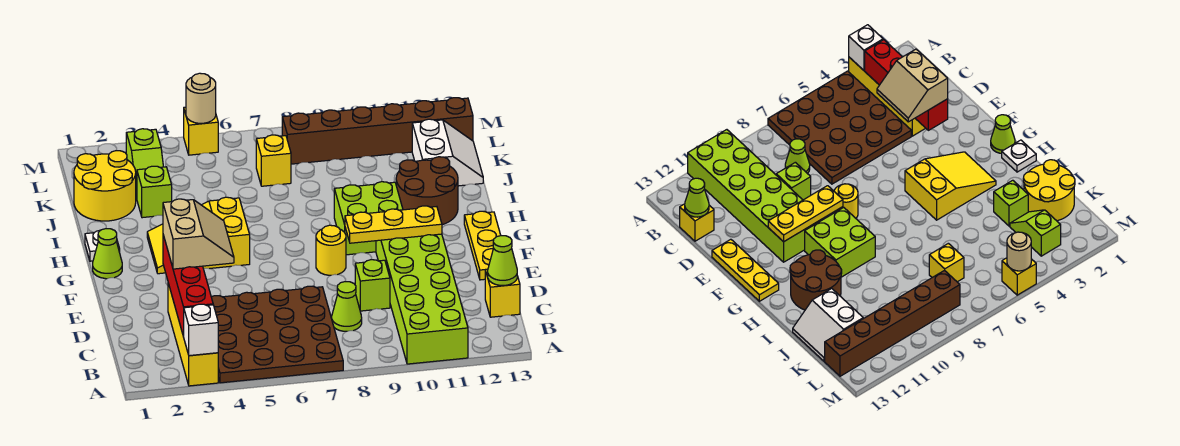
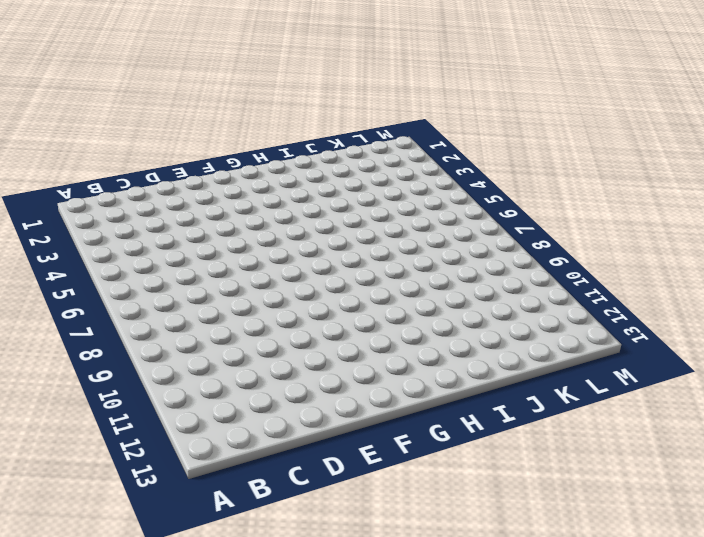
none -> yellow 1x4 brick [168,283,218,386]
none -> brown 4x4 plate [211,286,343,383]
none -> lime 2x6 brick [376,234,468,364]

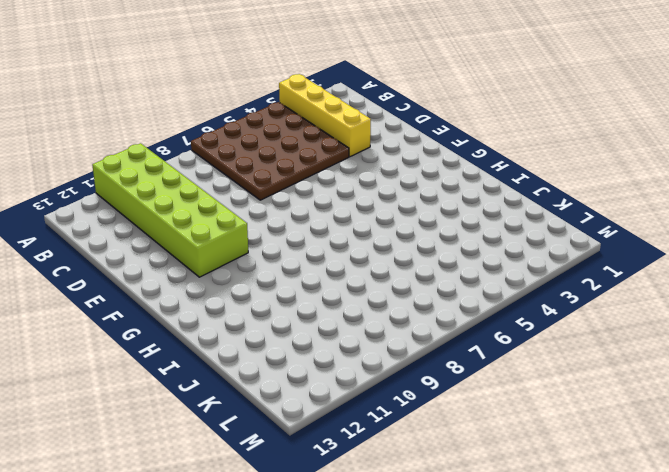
none -> lime 1x1 cone [332,281,362,331]
none -> yellow 1x1 brick [485,269,520,317]
none -> lime 1x1 brick [355,259,390,311]

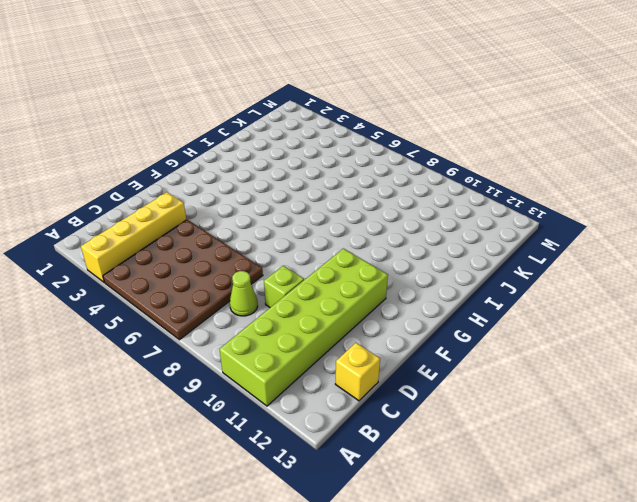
none -> yellow 1x3 plate [464,211,501,280]
none -> yellow 1x1 round brick [316,225,346,275]
none -> lime 1x1 cone [93,229,122,279]

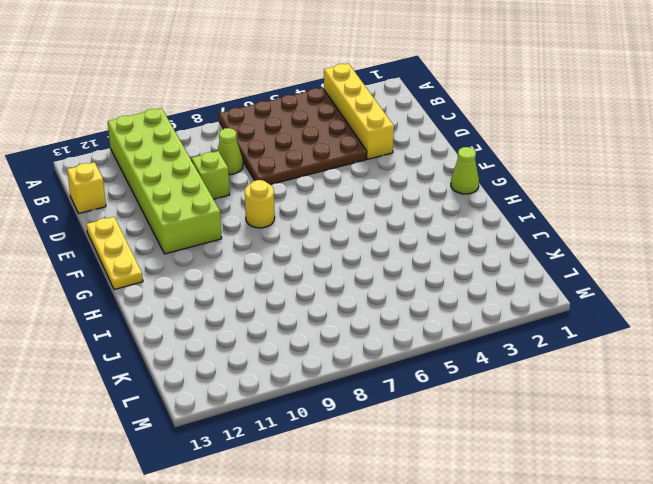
none -> yellow 2x3 slope [147,197,250,274]
none -> lime 2x2 brick [334,182,403,255]
none -> white 1x1 plate [85,230,120,261]

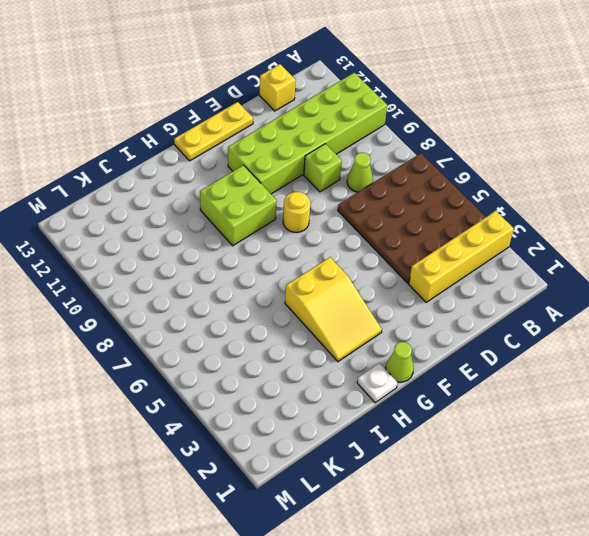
none -> brown 2x2 round brick [396,157,458,225]
none -> yellow 2x2 round brick [74,150,136,221]
none -> lime 1x1 brick [137,166,172,218]

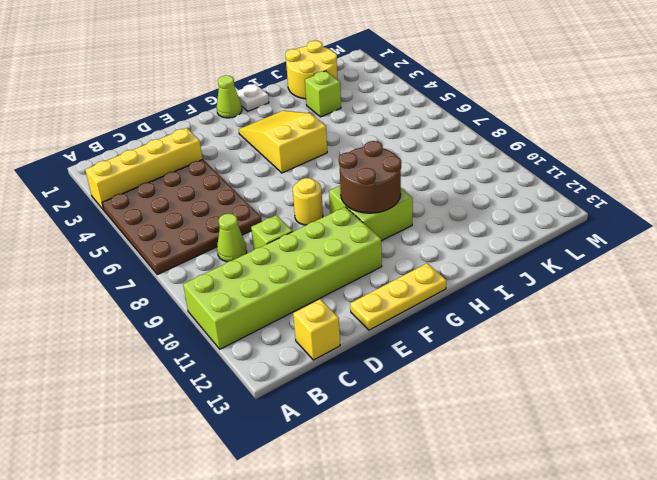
brown 2x2 round brick [339,141,401,213] -> brown 2x2 round brick moved to [396,157,458,225]
none -> white 2x2 slope [412,119,483,186]
none -> lime 1x2 slope [126,129,163,198]
none -> yellow 1x1 brick [256,135,291,186]

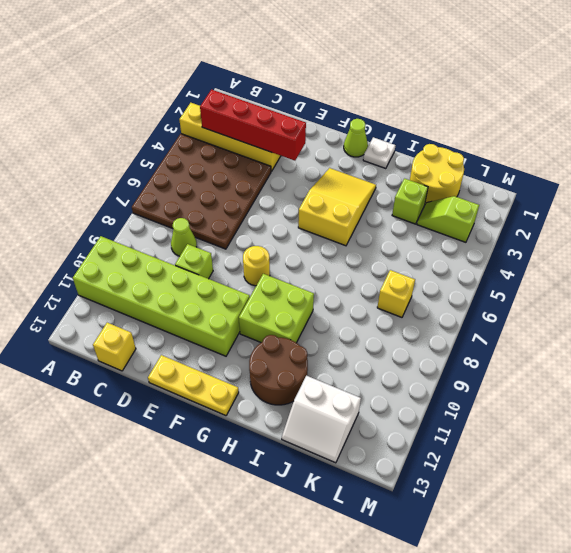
none -> brown 1x6 brick [282,98,473,164]
none -> yellow 1x1 brick [184,107,218,155]
none -> white 1x1 brick [184,304,218,356]

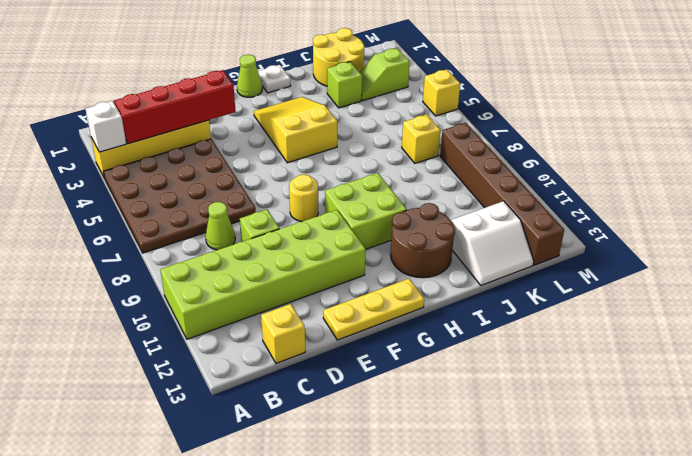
none -> lime 1x1 cone [488,236,517,285]
none -> yellow 1x3 plate [345,206,442,243]
none -> tan 1x1 round brick [186,73,216,123]

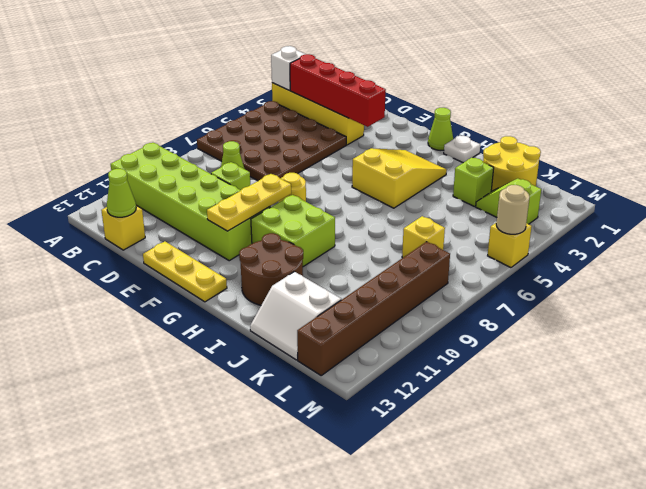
none -> tan 2x2 slope [163,199,234,269]

